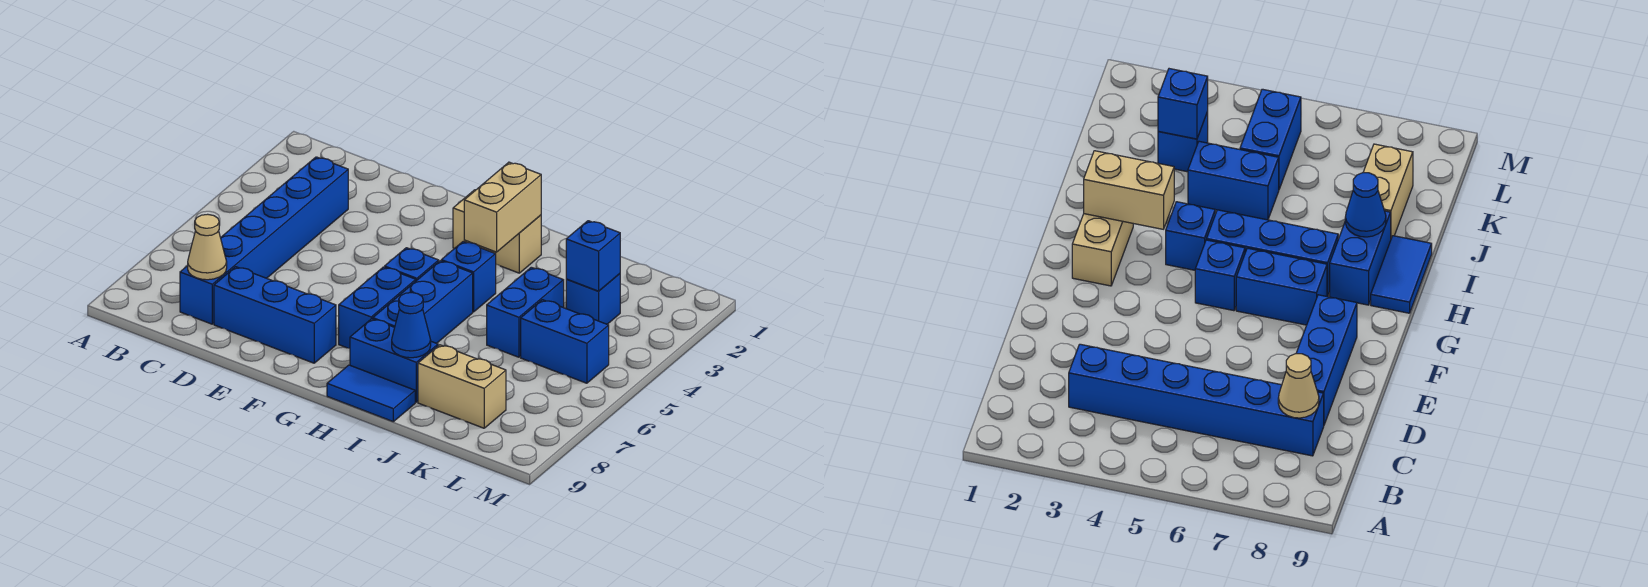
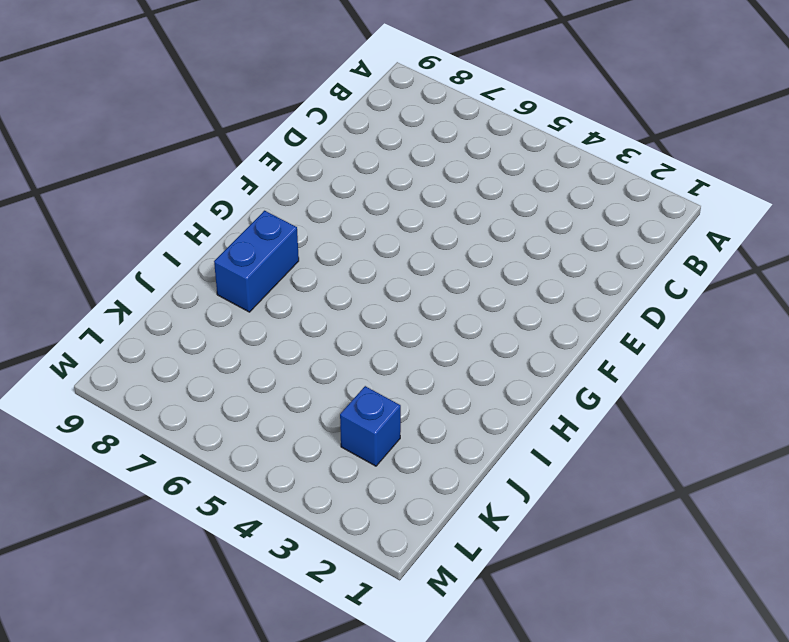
none -> blue 1x6 brick [180,157,348,324]
none -> blue 1x3 brick [214,267,336,363]
none -> tan 1x2 brick [453,190,541,273]

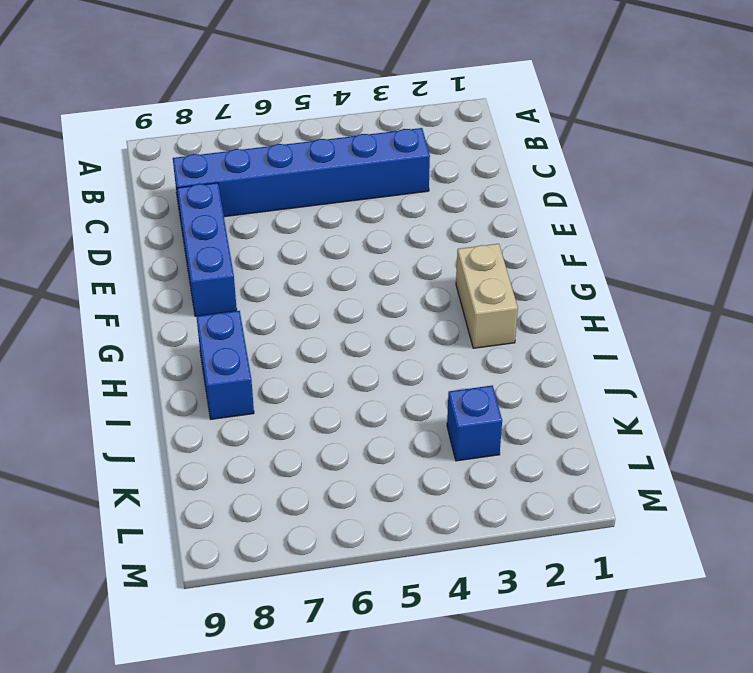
none -> blue 1x1 brick [385,248,439,281]
none -> blue 1x2 brick [339,267,416,348]
none -> blue 1x1 brick [441,241,496,312]

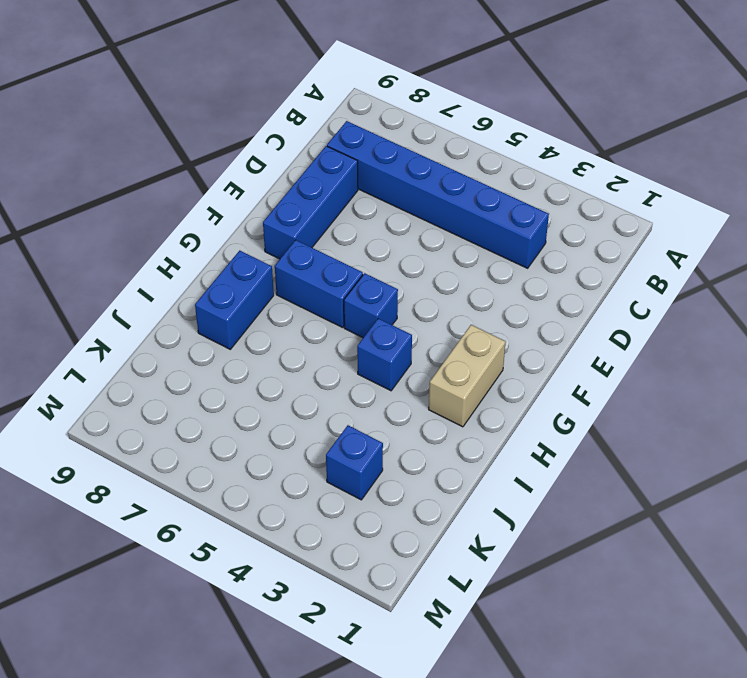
none -> blue 1x3 brick [373,261,473,343]
none -> blue 1x2 tile [327,365,415,422]
none -> blue 1x2 brick [487,267,564,357]

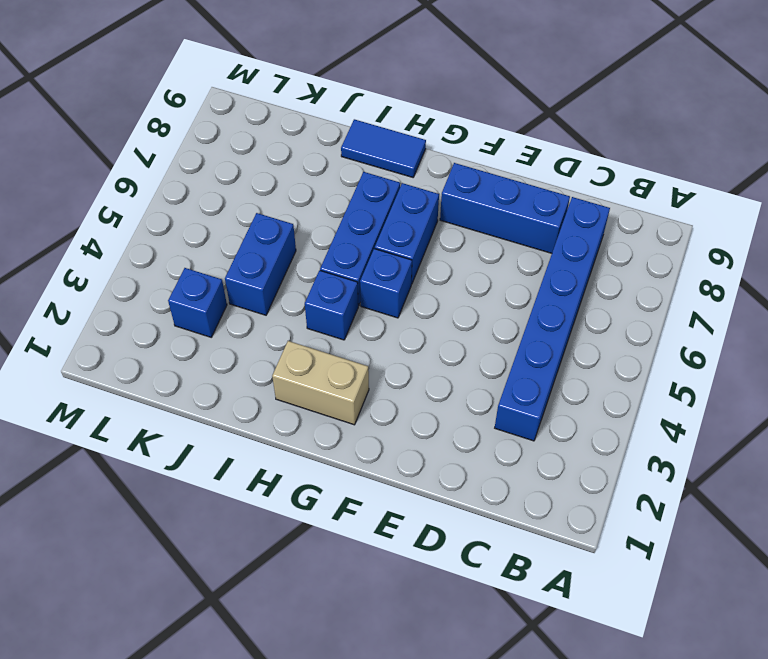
none -> blue 1x2 brick [350,319,438,402]
none -> tan 1x2 brick [418,345,506,428]
none -> blue 1x2 brick [521,300,609,383]

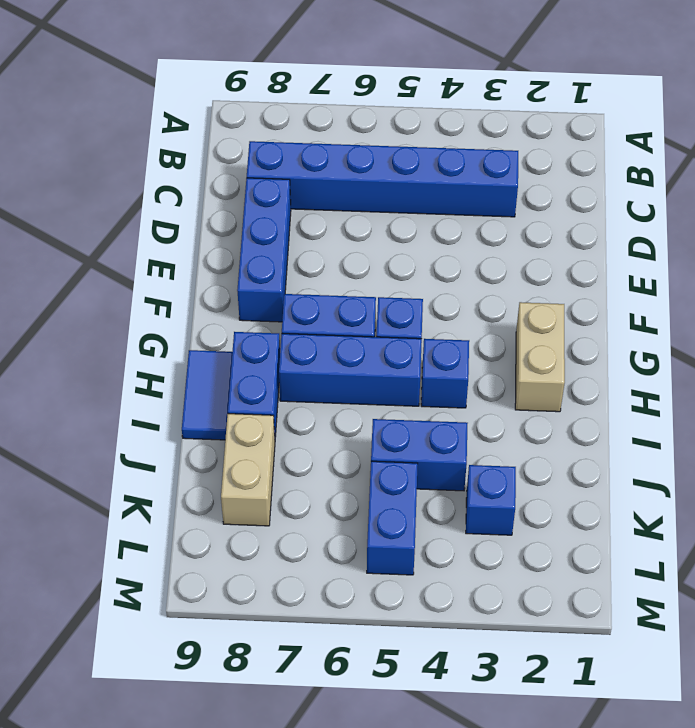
none -> tan 1x1 cone [188,214,227,280]
none -> tan 1x2 brick [464,162,541,252]
none -> blue 1x1 cone [392,293,431,358]

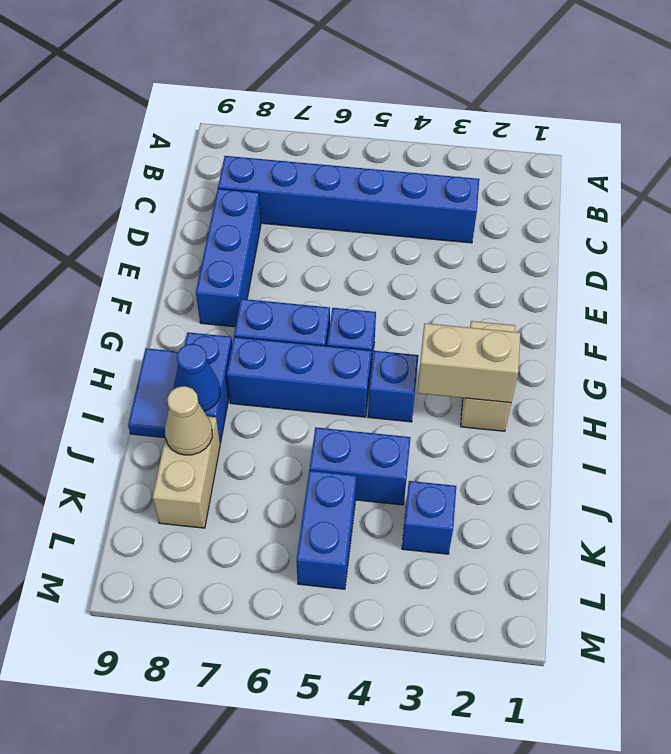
tan 1x1 cone [165,386,212,455] -> tan 1x1 cone moved to [188,214,227,280]
none -> blue 1x1 brick [566,221,620,291]

